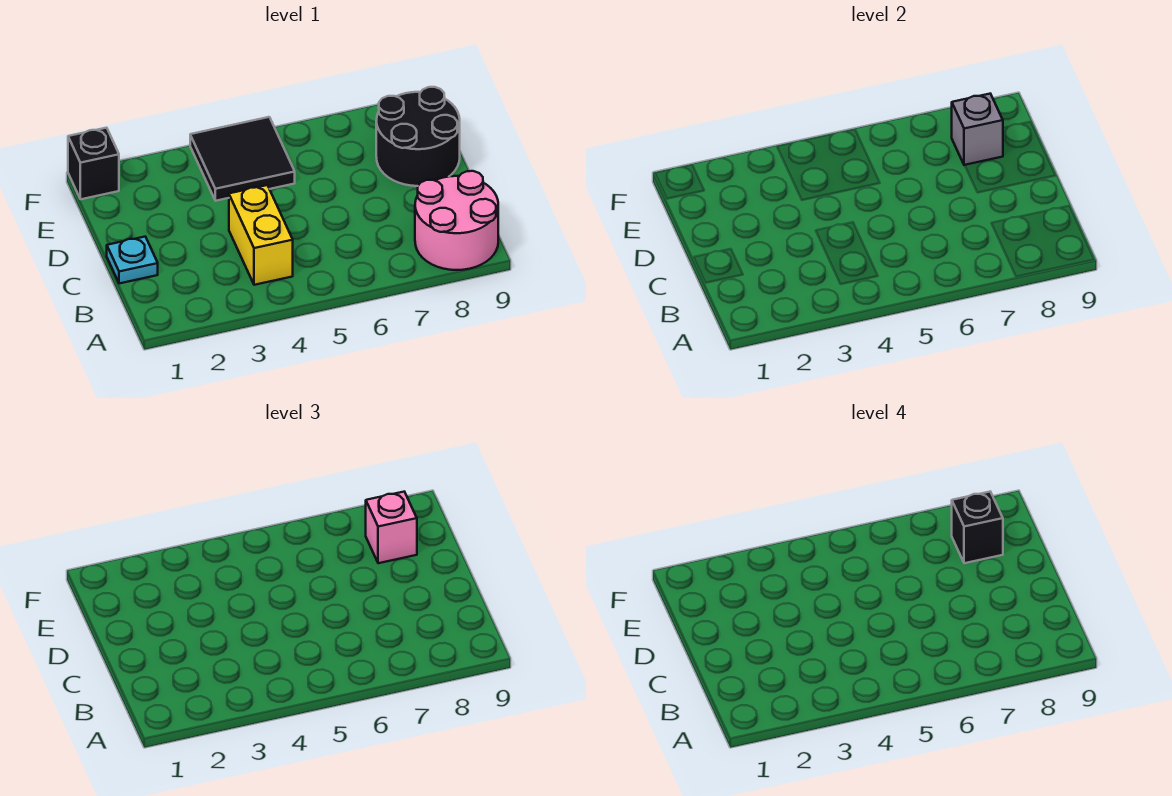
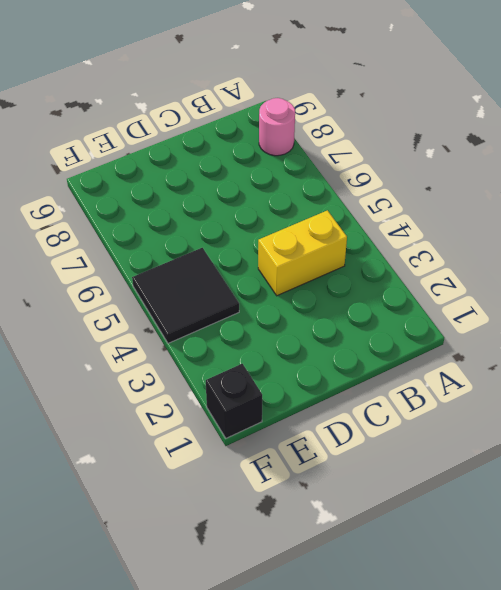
pink 1x1 round brick [259,98,295,156] -> pink 2x2 round brick [415,171,498,270]
none -> cyan 1x1 plate [107,237,158,283]
none -> black 2x2 round brick [376,87,460,186]

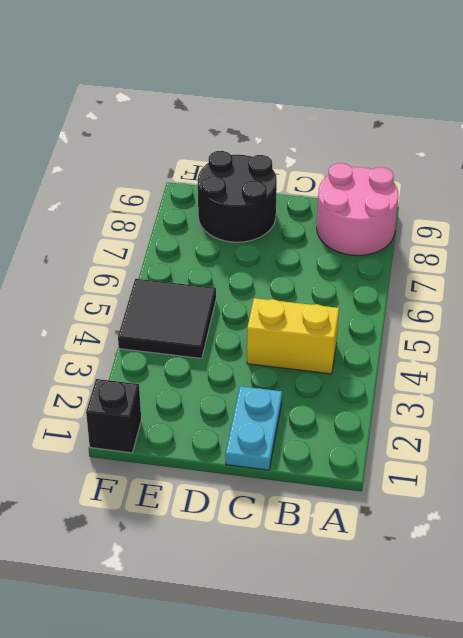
cyan 1x2 plate [226,386,282,470] -> cyan 1x1 plate [107,237,158,283]
none -> grey 1x1 brick [952,94,1003,165]
none -> pink 1x1 brick [366,492,417,563]

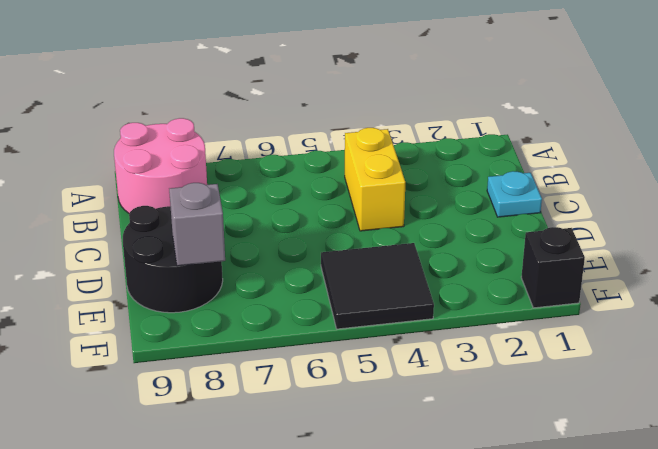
none -> pink 1x1 brick [366,492,417,563]
none -> black 1x1 brick [952,492,1003,563]

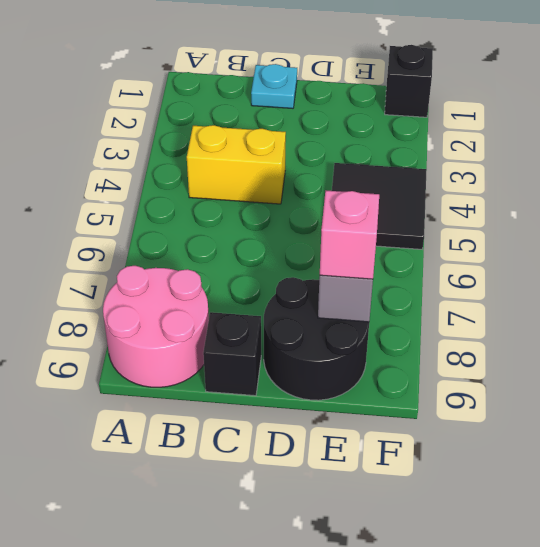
black 1x1 brick [203,312,261,396] -> black 1x1 brick moved to [952,492,1003,563]

